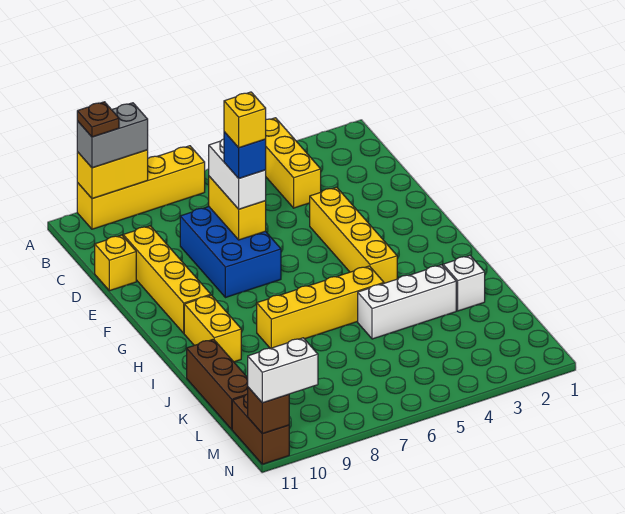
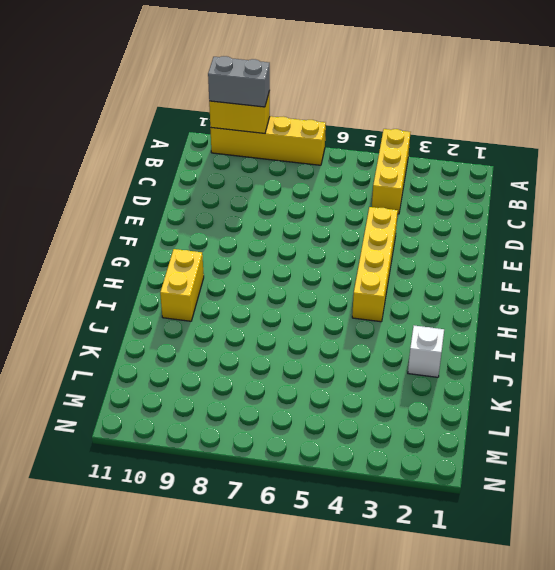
none -> blue 2x3 brick [180,207,281,298]
none -> yellow 1x4 brick [123,226,211,333]
none -> yellow 1x1 brick [95,235,136,291]

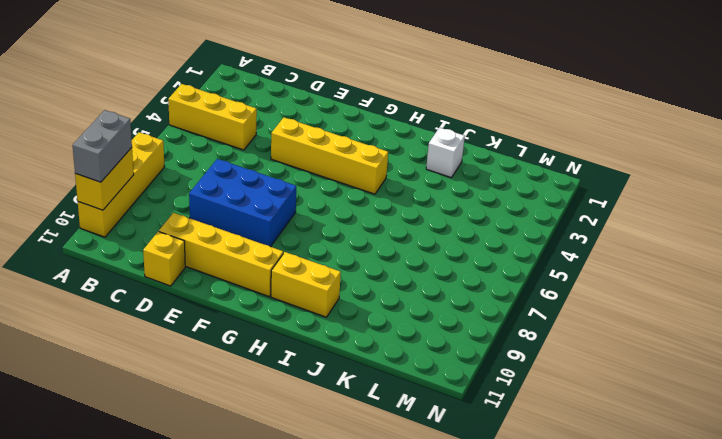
none -> yellow 1x4 brick [257,266,384,348]
none -> white 1x3 brick [358,265,456,339]
none -> brown 1x3 brick [187,339,248,429]

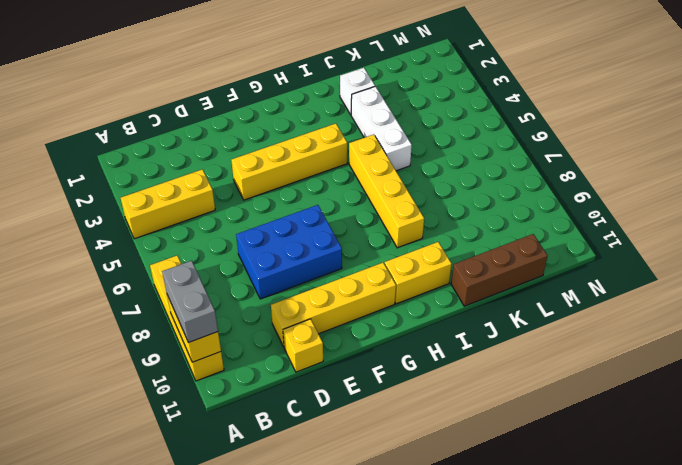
none -> brown 1x2 brick [232,394,289,464]
none -> yellow 1x2 brick [209,176,266,240]
none -> brown 1x1 brick [248,387,289,434]

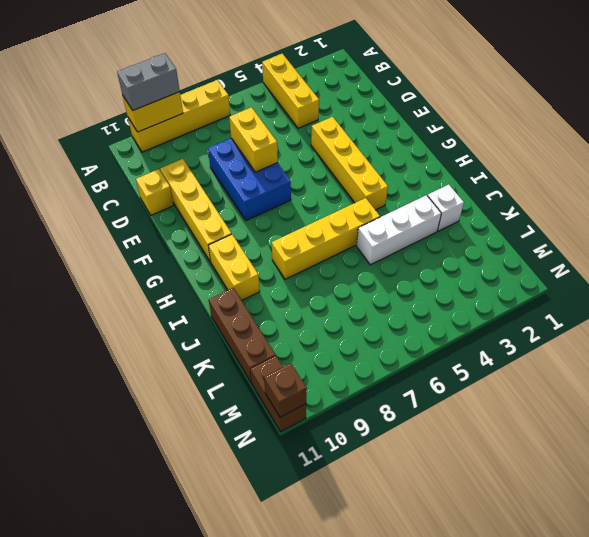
none -> white 1x2 brick [209,139,266,209]
none -> white 1x2 brick [248,338,318,403]
none -> brown 1x1 plate [77,102,119,137]

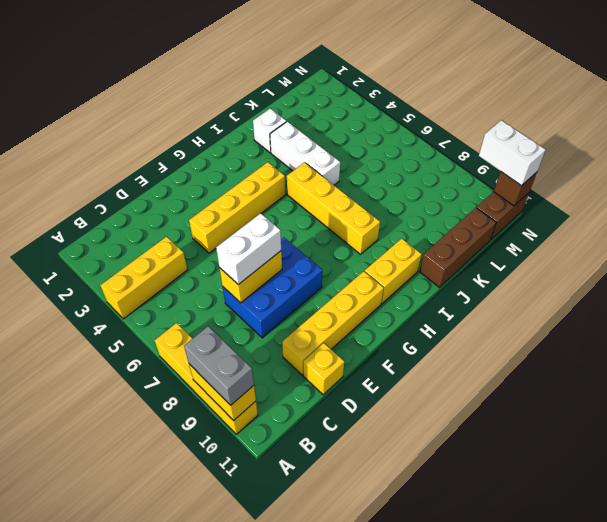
none -> brown 1x1 plate [77,102,119,137]
none -> blue 1x1 brick [224,132,266,178]
none -> yellow 1x1 brick [224,92,266,148]

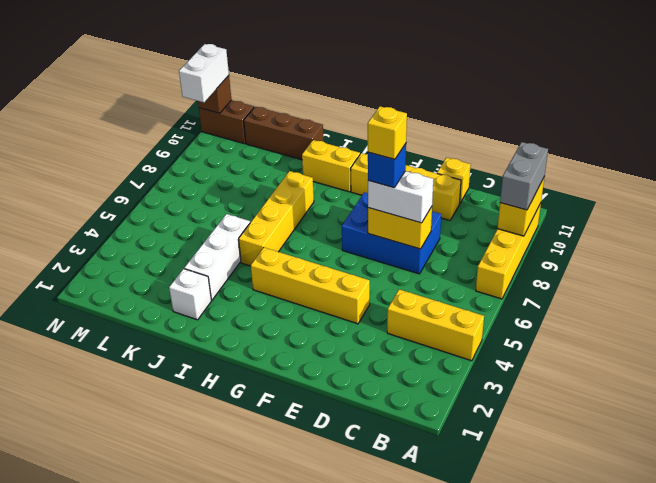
none -> brown 1x1 plate [77,102,119,137]

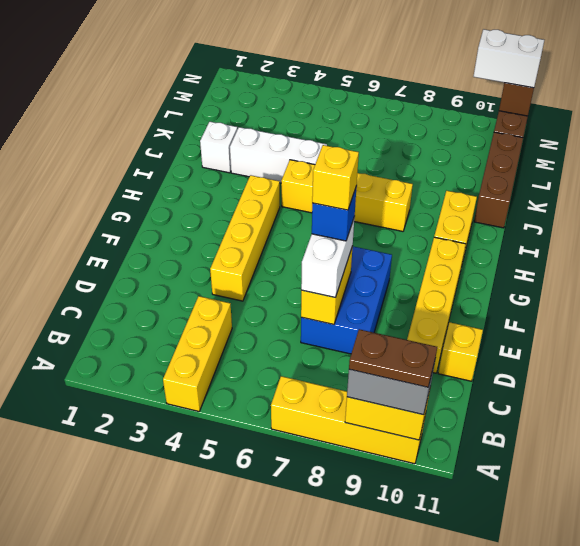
brown 1x2 plate [349,329,437,387] -> brown 1x1 plate [77,102,119,137]

